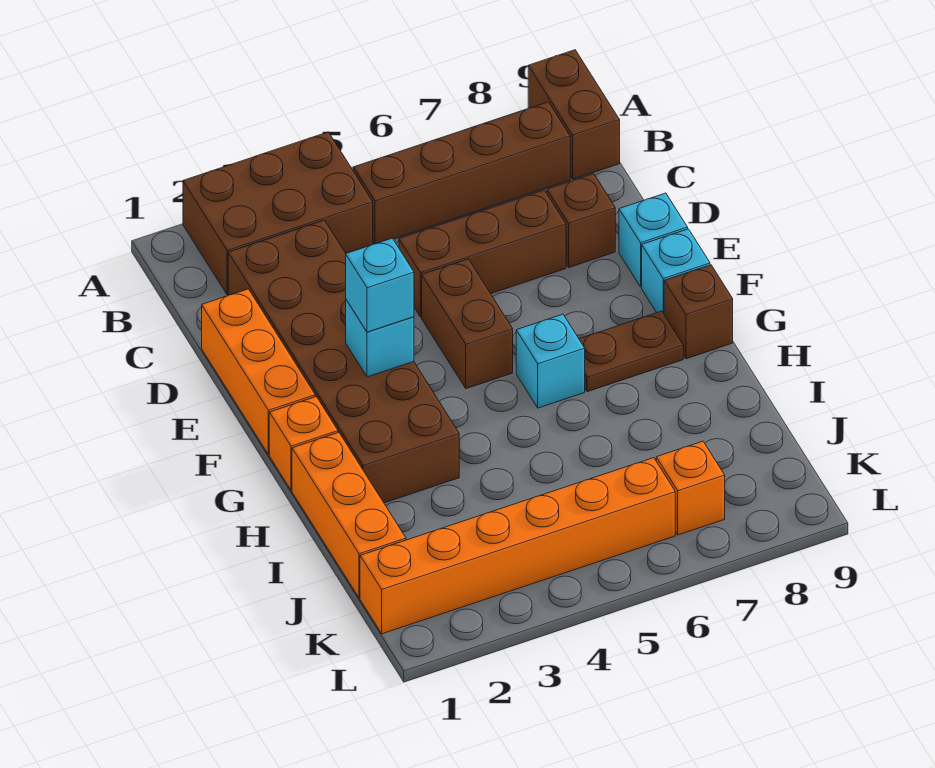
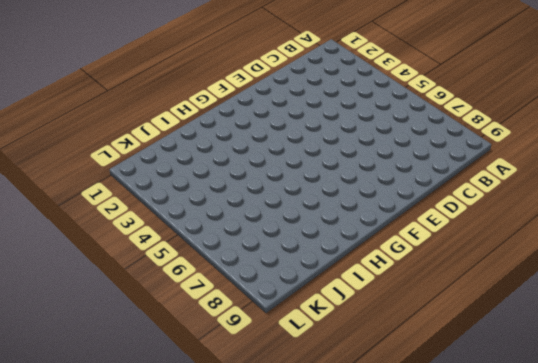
none -> brown 2x3 brick [183,132,373,295]
none -> brown 1x2 brick [528,50,620,179]
none -> brown 1x4 brick [354,102,570,244]

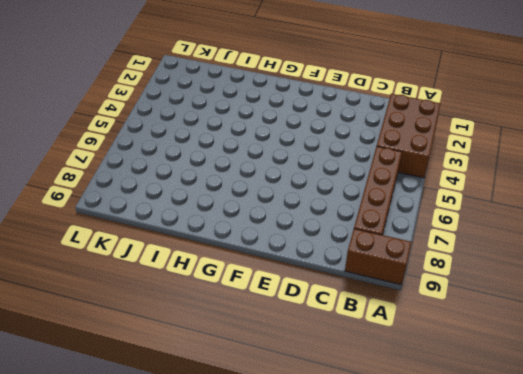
none -> brown 2x6 brick [228,220,459,503]
none -> orange 1x3 brick [202,289,315,455]
none -> brown 1x3 brick [399,190,566,317]

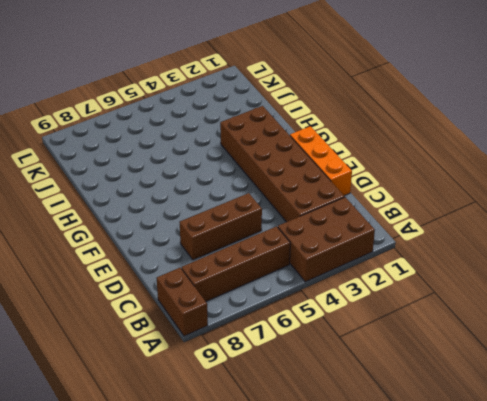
none -> brown 1x1 brick [547,174,615,267]
none -> brown 1x2 brick [422,259,513,389]
none -> cyan 1x1 brick [619,193,688,287]

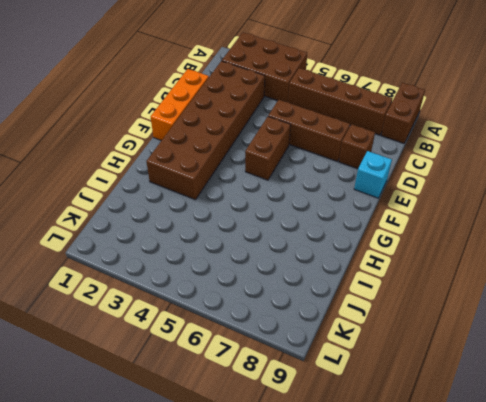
none -> cyan 1x1 brick [642,229,710,314]
none -> orange 1x1 brick [269,397,338,490]
none -> cyan 1x1 brick [516,314,585,408]

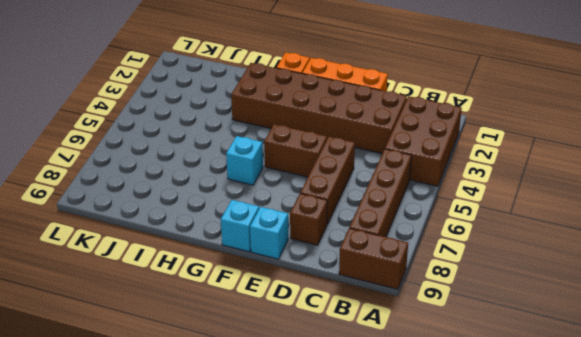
none -> brown 1x2 plate [579,311,683,392]
none -> brown 1x1 brick [664,265,733,359]
none -> orange 1x3 brick [292,432,406,598]

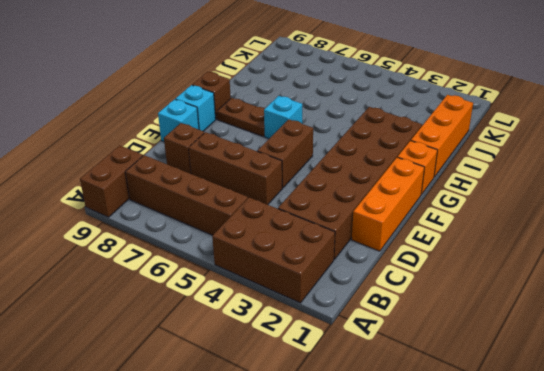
none -> orange 1x6 brick [360,458,675,634]
none -> orange 1x1 brick [656,441,725,535]
none -> cyan 1x1 brick [346,300,414,377]

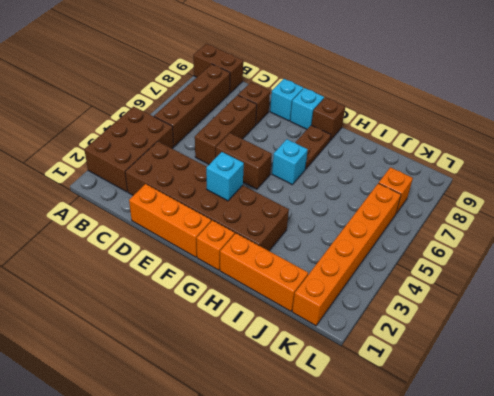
none -> cyan 1x1 brick [346,238,414,332]

